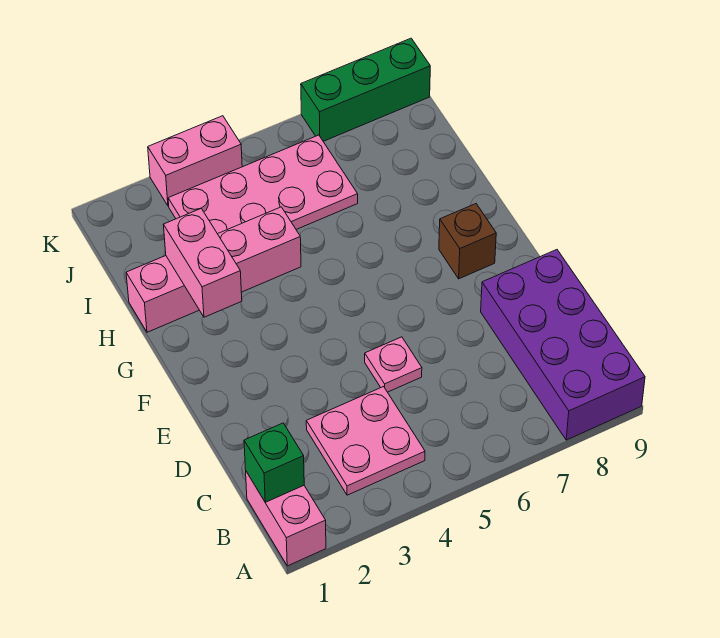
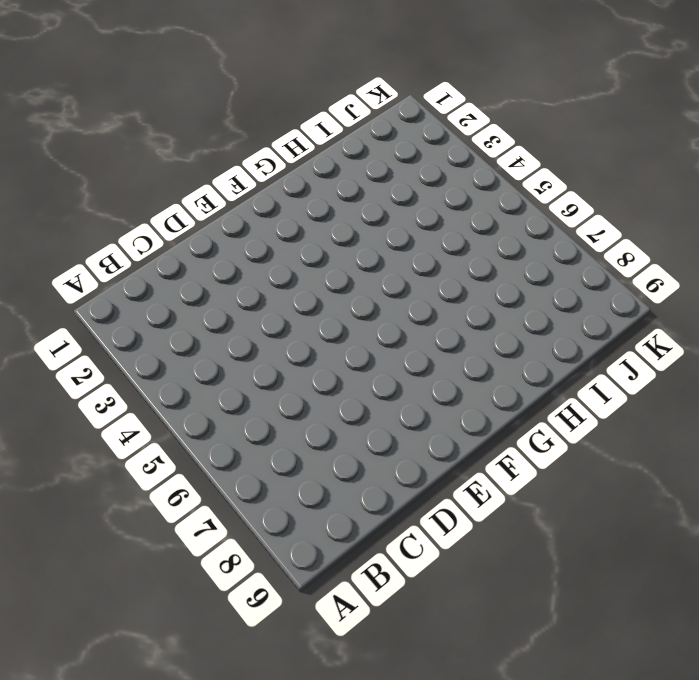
none -> pink 1x2 brick [246,472,326,566]
none -> purple 2x4 brick [481,250,645,440]

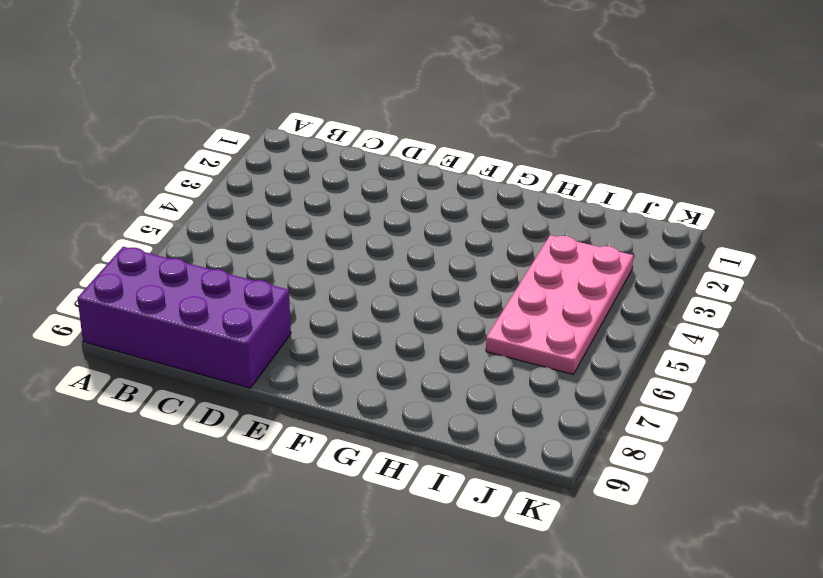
none -> pink 1x2 brick [246,472,326,566]
none -> pink 2x2 plate [306,387,425,495]

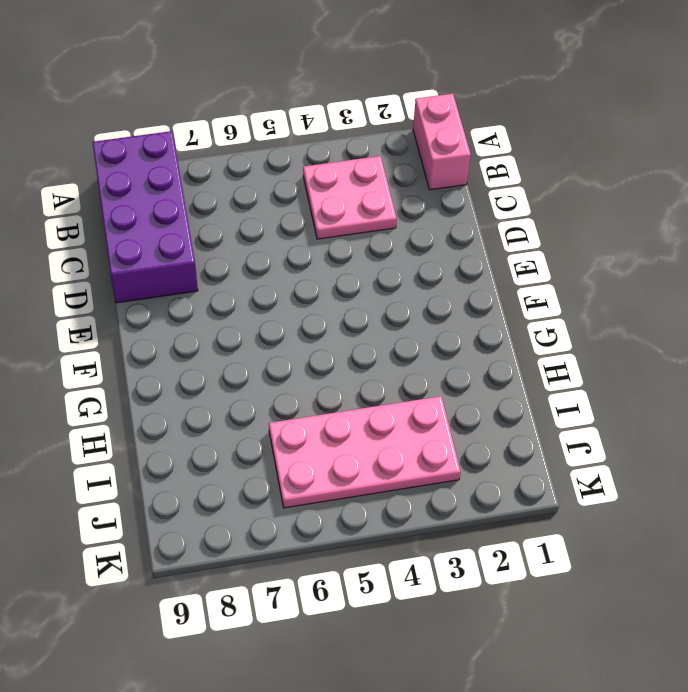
none -> pink 1x1 plate [365,337,422,392]
none -> brown 1x1 brick [439,204,496,279]

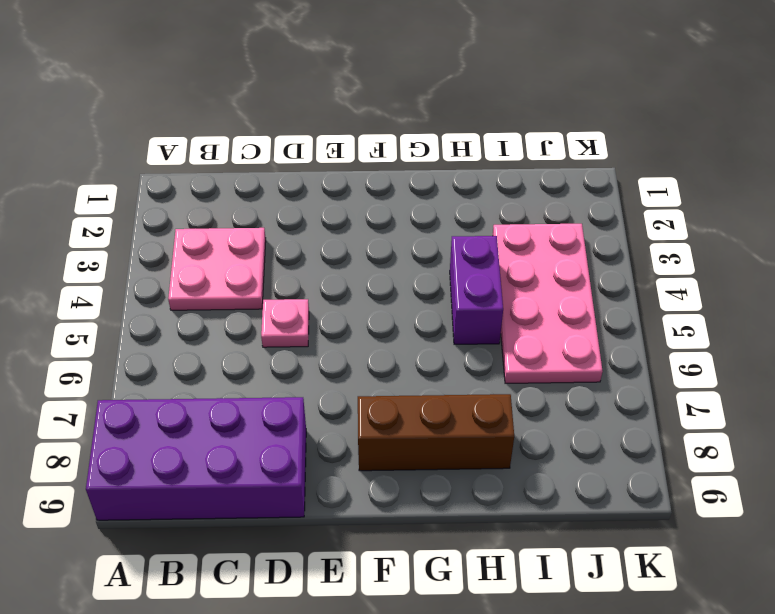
brown 1x3 brick [358,394,514,471] -> brown 1x1 brick [439,204,496,279]
purple 1x2 brick [450,236,503,344] -> pink 1x4 brick [126,207,301,332]
none -> pink 1x2 brick [246,472,326,566]
none -> pink 1x2 brick [148,116,242,206]

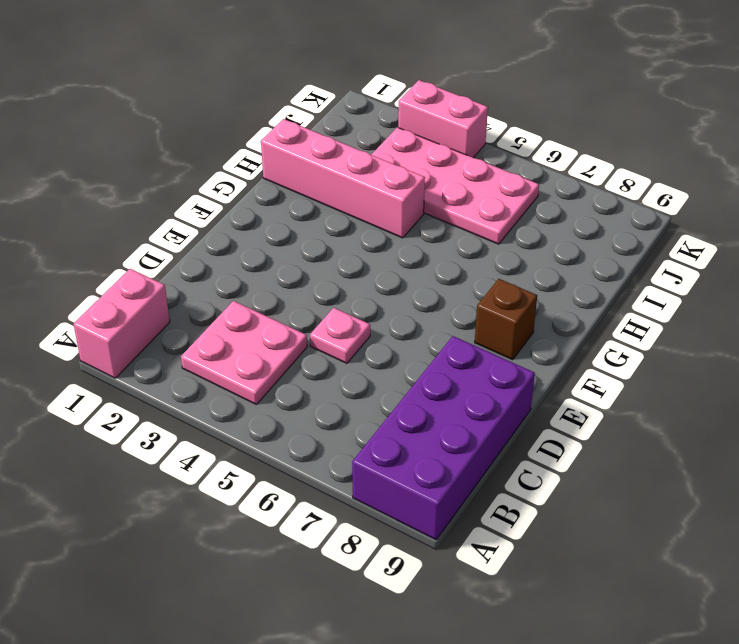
none -> green 1x3 brick [301,38,430,141]
none -> green 1x1 brick [244,423,304,502]

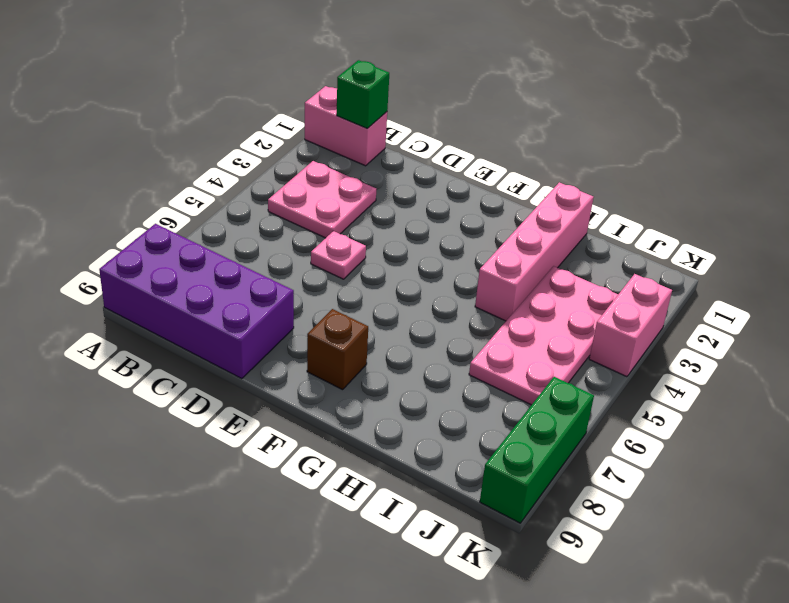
none -> pink 1x2 brick [163,208,242,317]

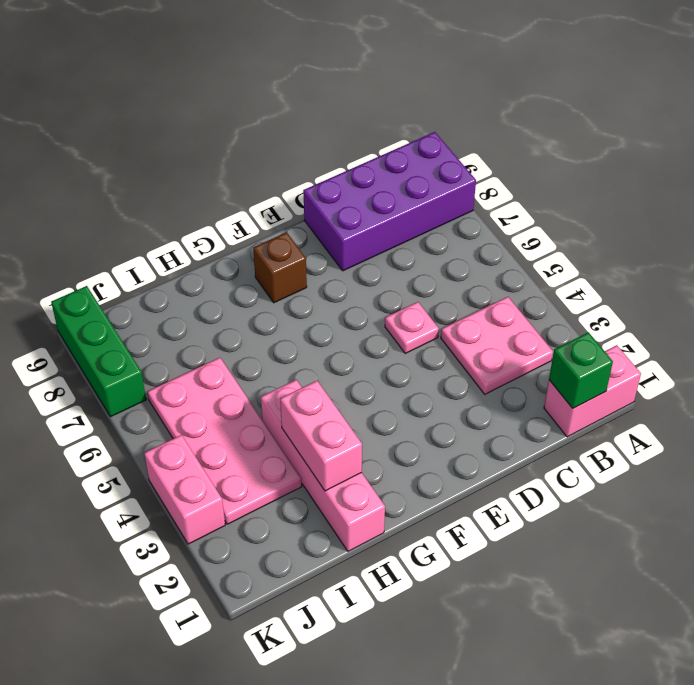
pink 1x2 brick [280,381,362,491] -> pink 1x2 brick turned to [163,208,242,317]

